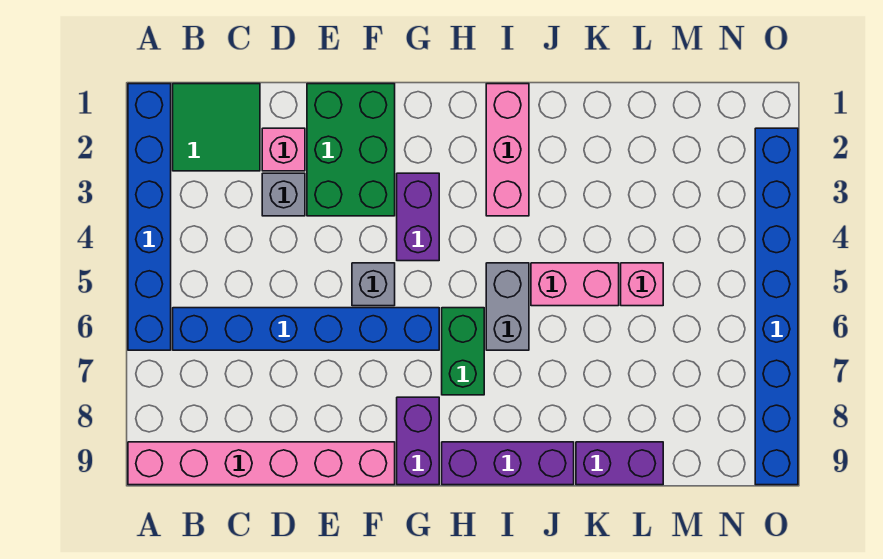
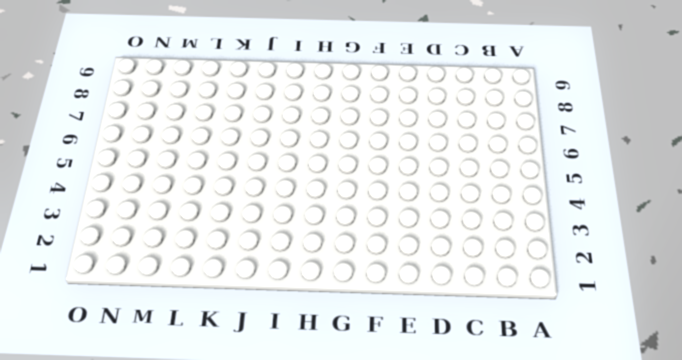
none -> blue 1x6 brick [128,84,171,350]
none -> pink 1x6 brick [128,442,395,485]
none -> green 2x2 tile [173,84,260,171]

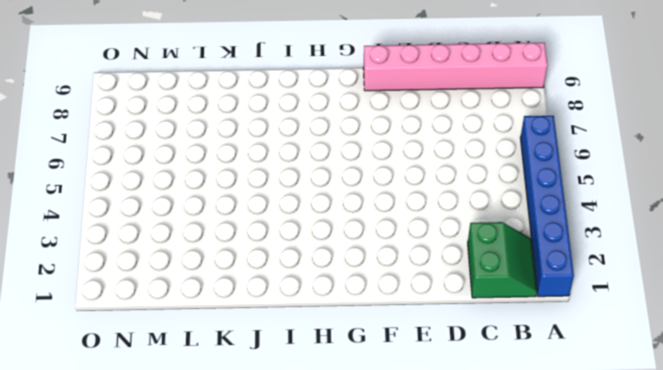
green 2x2 slope [468,222,537,298] -> green 2x2 tile [173,84,260,171]
none -> blue 1x6 brick [173,308,439,350]
none -> pink 1x1 brick [262,128,305,171]
none -> grey 1x1 brick [262,173,305,216]

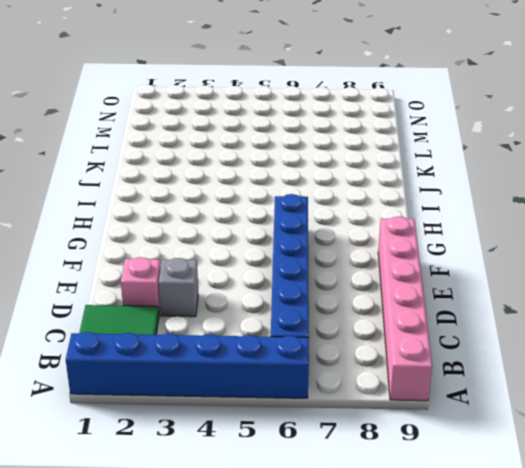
none -> green 2x3 brick [307,84,395,216]
none -> grey 1x1 brick [352,263,395,306]
none -> purple 1x2 brick [397,173,439,261]

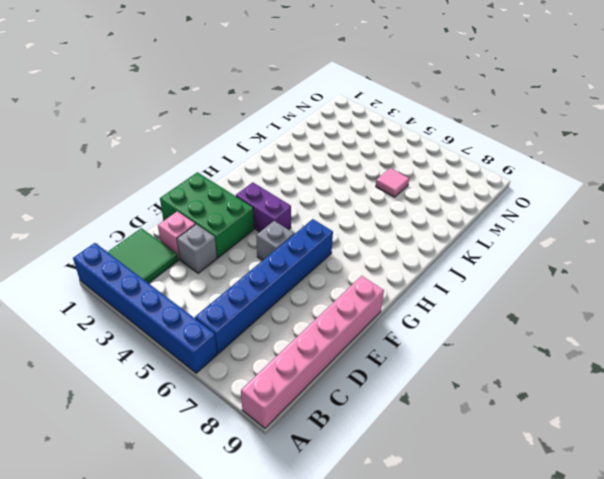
pink 1x1 tile [376,168,409,197] -> none
none -> purple 1x2 brick [397,397,439,485]
none -> green 1x2 brick [442,308,484,395]
none -> purple 1x3 brick [442,442,574,485]

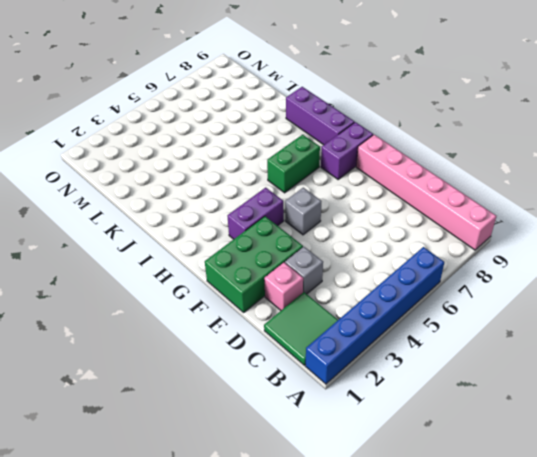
none -> blue 1x6 brick [173,308,439,350]
none -> pink 1x3 brick [486,84,529,216]
none -> grey 1x2 brick [486,263,529,350]

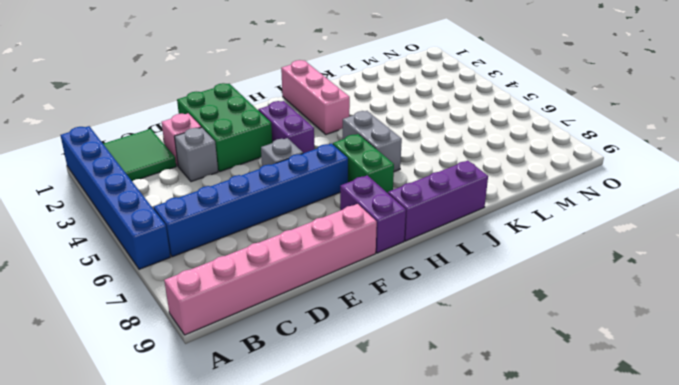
none -> pink 1x2 brick [531,263,619,306]
none -> purple 1x2 brick [576,442,663,485]
none -> pink 1x1 brick [621,263,663,306]

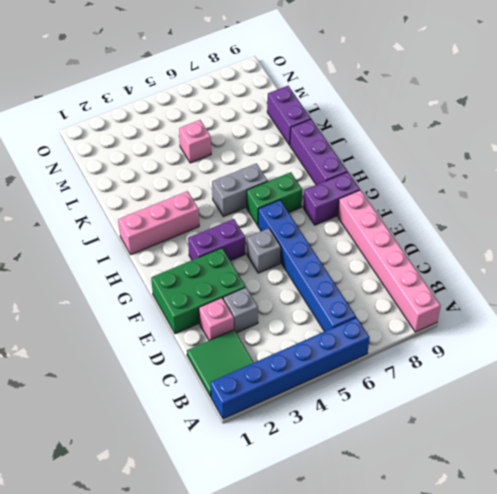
none -> pink 1x2 brick [531,263,619,306]
none -> blue 1x8 brick [755,128,798,485]

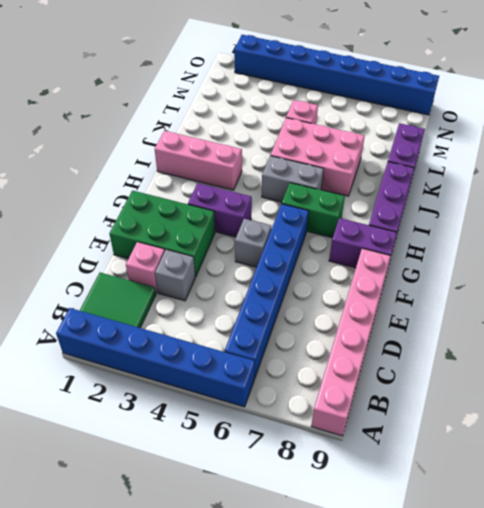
pink 2x3 brick [271,118,365,196] -> pink 1x2 brick [531,263,619,306]

